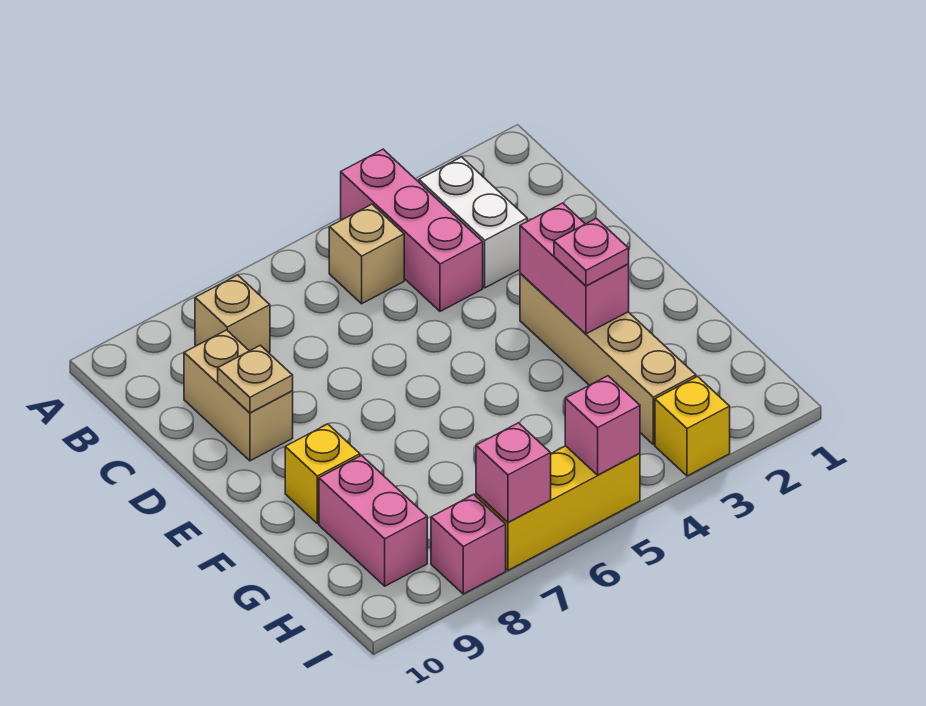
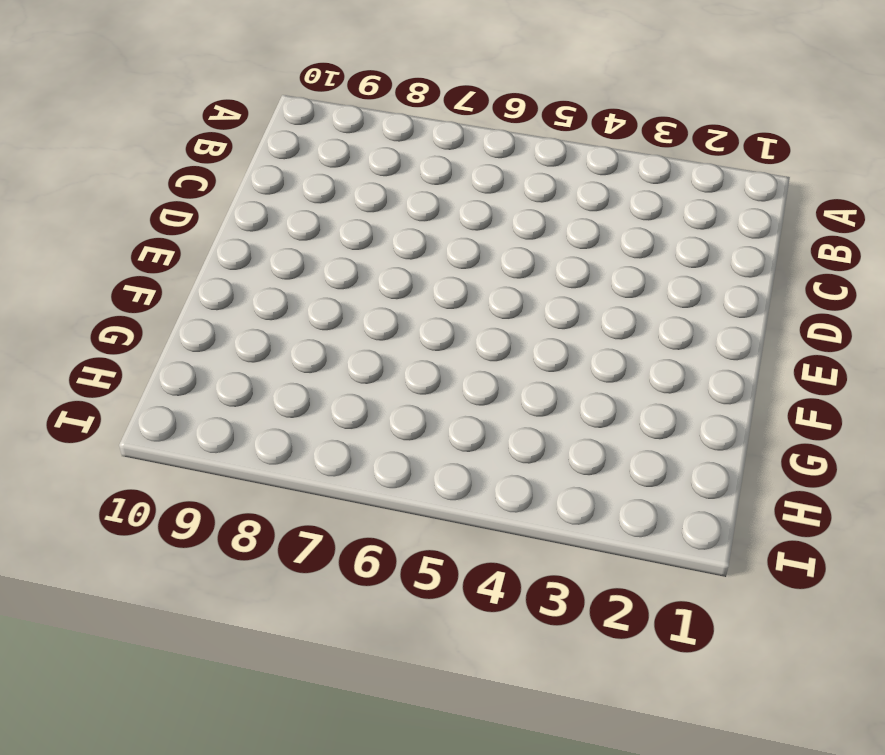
none -> pink 1x3 brick [341,149,483,311]
none -> white 1x2 brick [419,157,527,288]
none -> tan 1x1 brick [329,204,404,304]

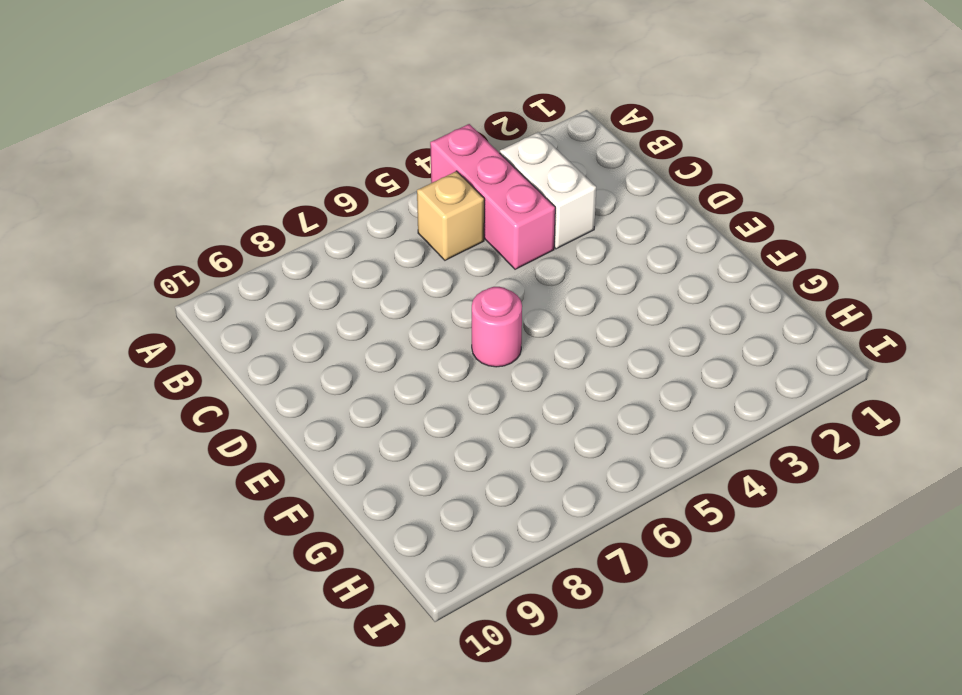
pink 1x1 round brick [472,287,522,367] -> none
none -> tan 1x1 brick [195,275,270,353]
none -> tan 1x2 brick [184,330,293,461]
none -> tan 1x4 brick [520,274,696,445]

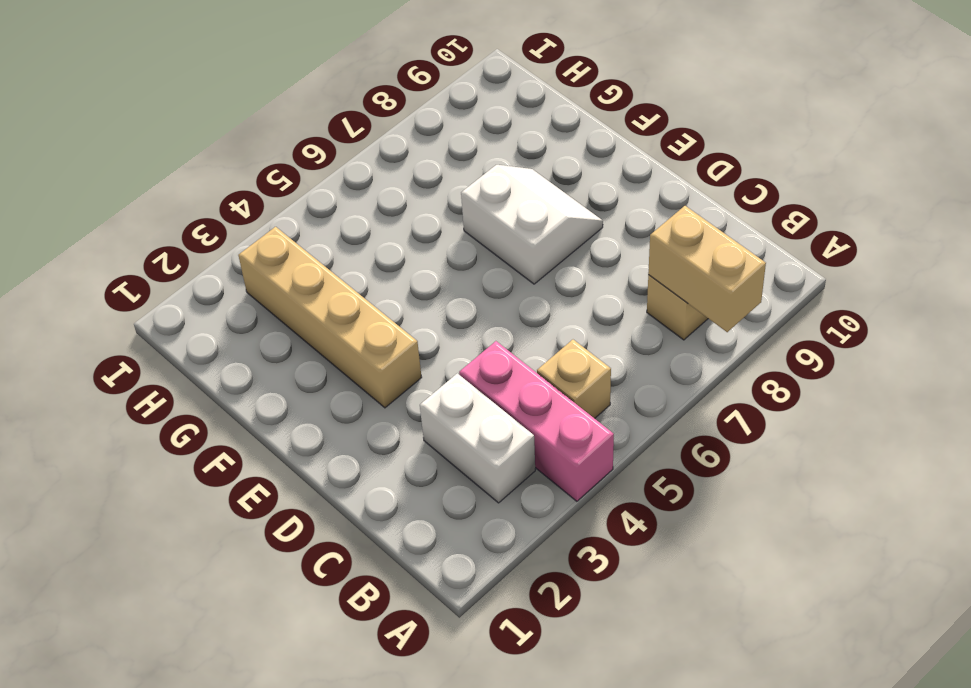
tan 1x2 brick [648,206,766,332] -> tan 1x2 brick moved to [184,330,293,461]
white 2x2 slope [461,165,603,284] -> none
none -> yellow 1x1 brick [285,424,360,524]
none -> pink 1x2 brick [319,455,427,586]
none -> yellow 1x1 brick [655,376,730,476]

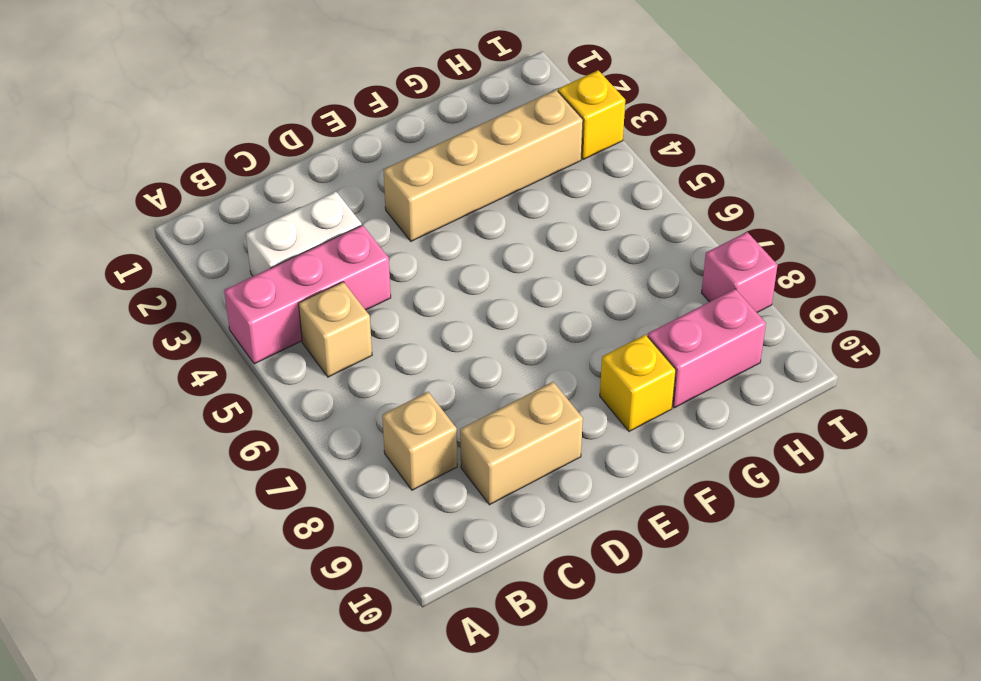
none -> yellow 1x3 brick [476,446,640,570]
none -> tan 1x1 plate [218,345,293,413]
none -> pink 1x2 brick [520,203,629,334]

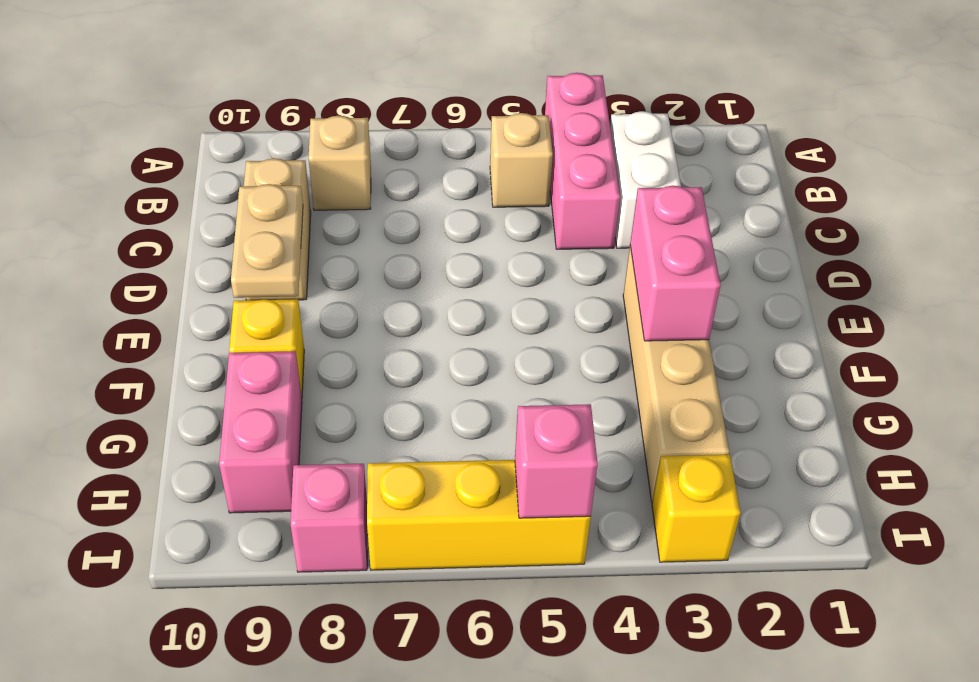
tan 1x2 plate [231,184,303,298] -> tan 1x1 plate [218,345,293,413]
none -> pink 1x1 brick [476,423,551,523]
none -> pink 1x1 plate [554,218,629,286]

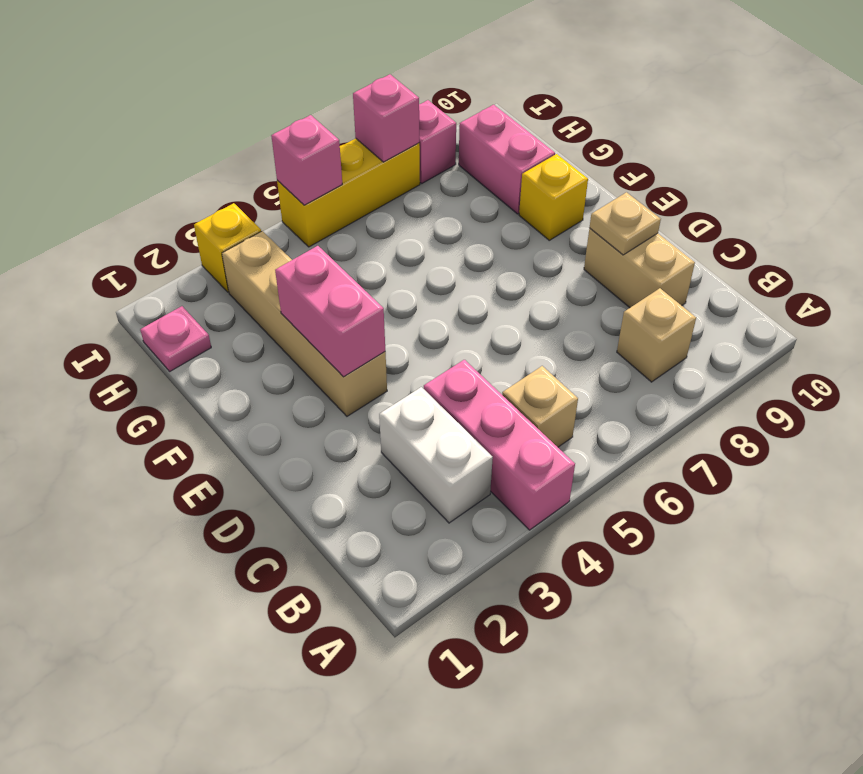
pink 1x1 plate [140,306,211,371] -> pink 1x1 plate moved to [554,218,629,286]

